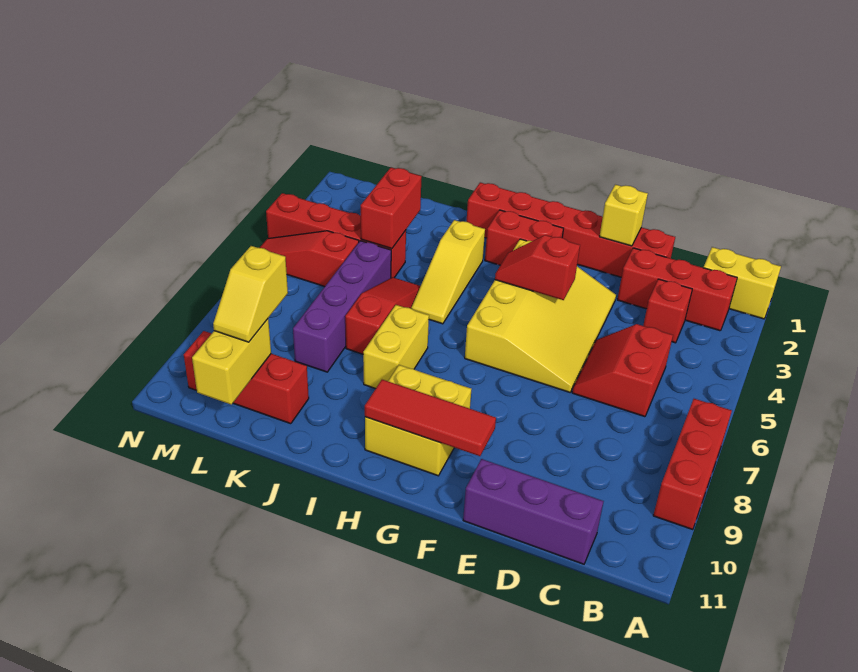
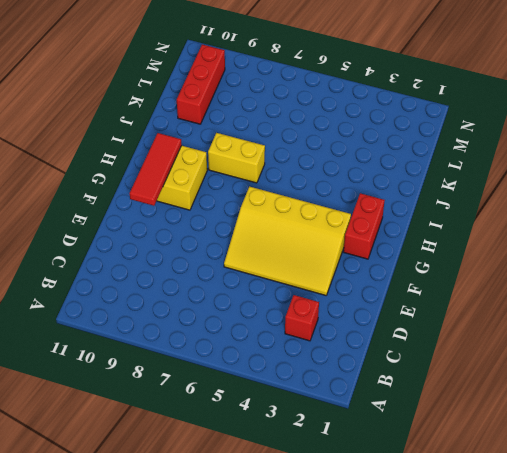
none -> yellow 1x2 brick [703,247,781,319]
none -> red 1x3 brick [653,399,732,530]
none -> red 1x3 brick [617,248,737,331]

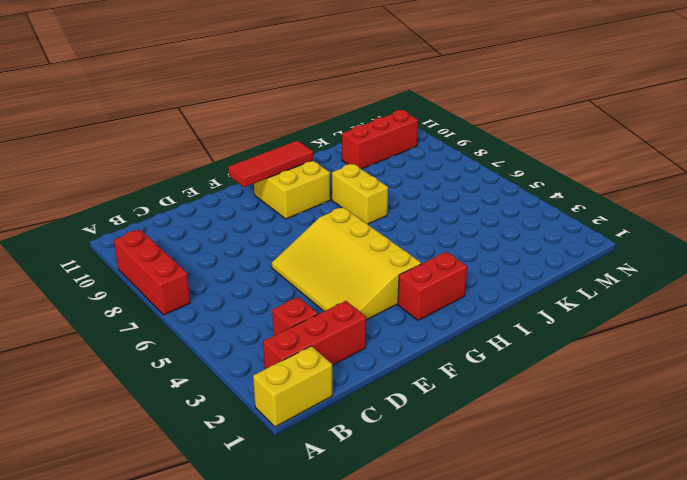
none -> red 2x2 slope [572,324,673,417]
none -> purple 1x3 brick [463,459,604,564]
none -> red 1x6 brick [467,183,675,277]

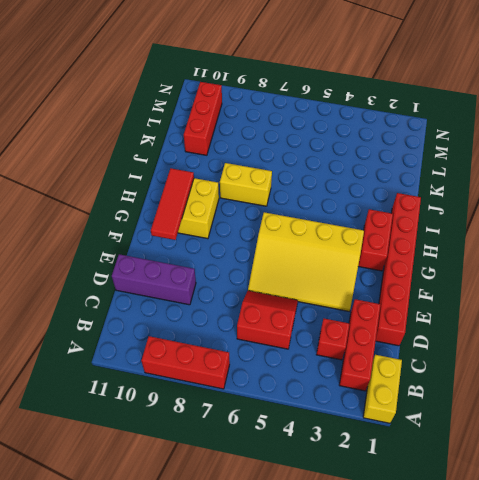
purple 1x3 brick [112,254,196,305] -> purple 1x3 brick turned to [463,459,604,564]
none -> yellow 1x3 slope [411,220,485,324]
none -> red 1x3 slope [345,277,420,354]
none -> red 1x4 brick [266,193,406,278]

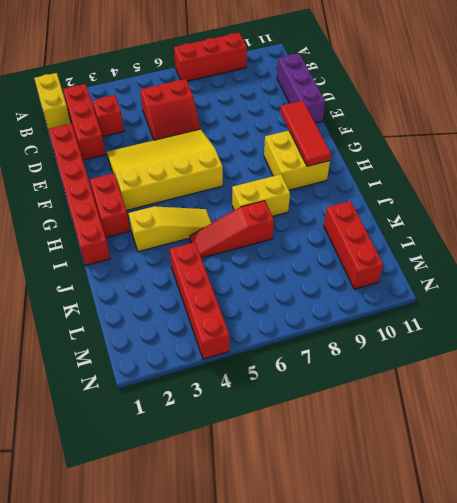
none -> purple 1x4 brick [293,241,391,372]
none -> red 1x3 slope [260,231,359,287]
none -> yellow 1x1 brick [600,185,648,246]

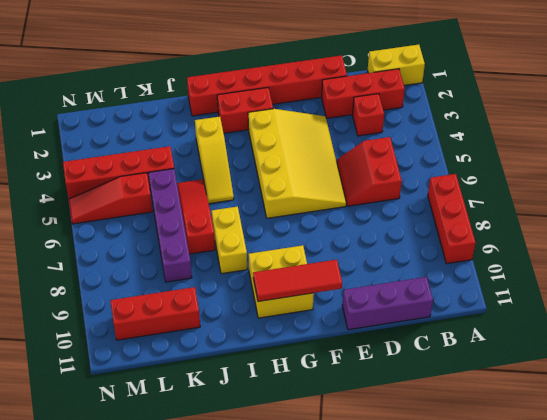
none -> yellow 1x1 brick [600,185,648,246]
none -> red 1x2 slope [495,235,580,300]
none -> red 1x2 brick [361,168,422,249]

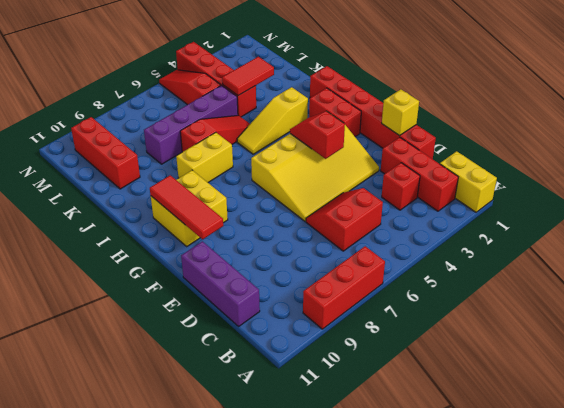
red 1x2 tile [222,57,274,96] -> red 1x2 brick [361,168,422,249]
none -> yellow 1x2 brick [192,319,271,404]
none -> yellow 1x2 slope [213,246,288,342]

